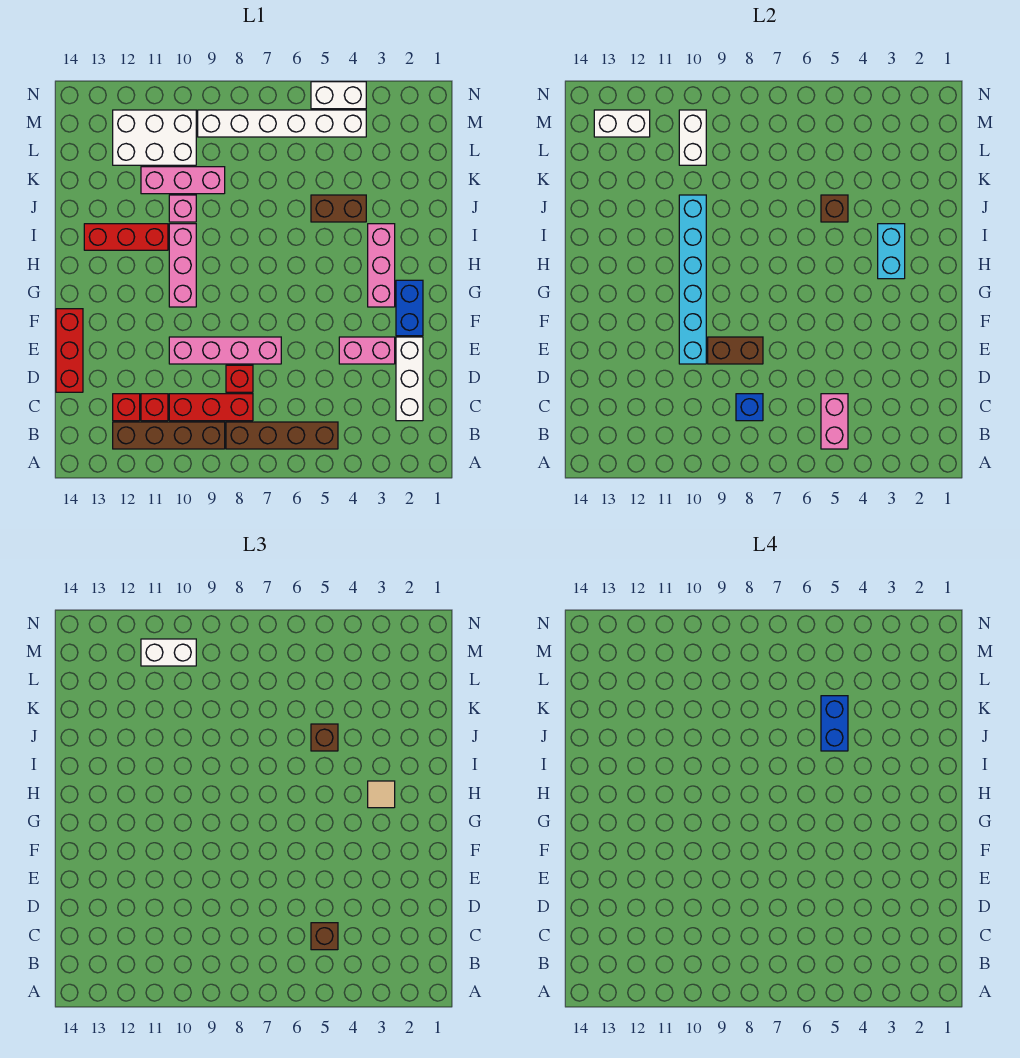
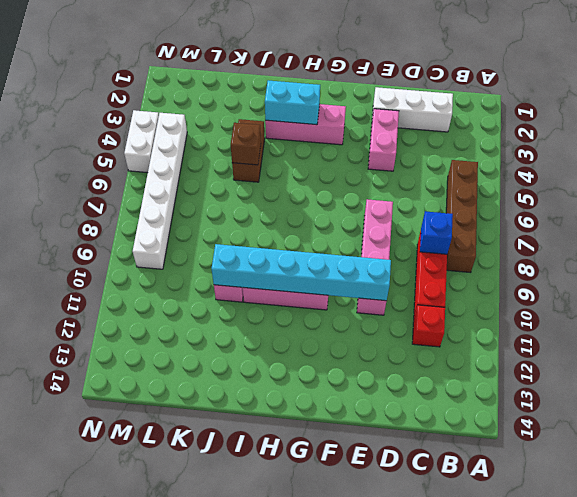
none -> brown 1x4 brick [113,422,225,449]
none -> red 1x1 brick [113,394,140,421]
none -> red 1x1 brick [226,365,253,392]
none -> red 1x3 brick [56,309,83,392]

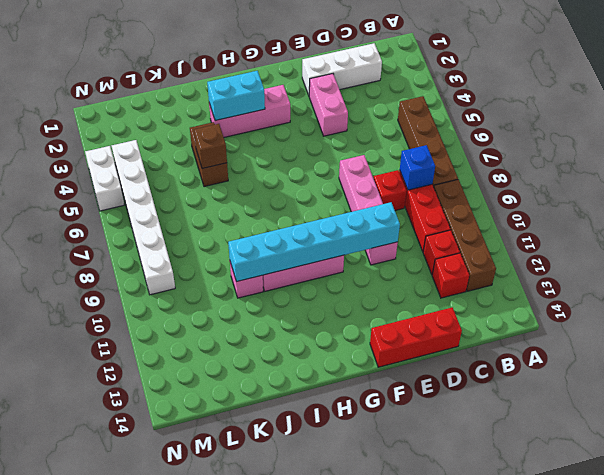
none -> blue 1x2 brick [396,280,423,336]
none -> red 1x3 brick [84,224,168,250]
none -> pink 1x3 brick [141,167,225,194]
none -> white 2x3 brick [113,110,196,165]

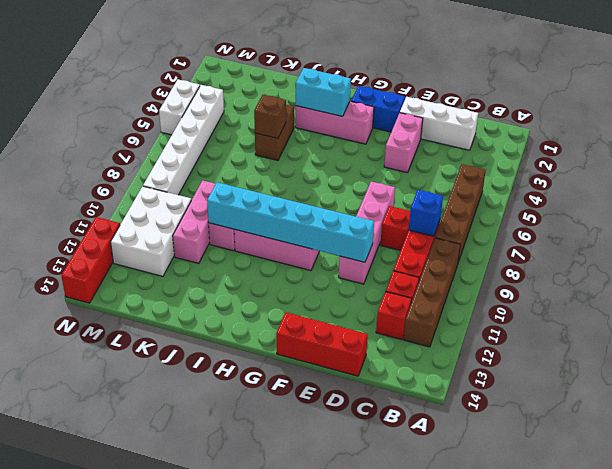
red 1x3 brick [61,217,120,303] -> red 1x3 brick moved to [84,224,168,250]
none -> pink 1x2 brick [821,394,848,449]
none -> brown 1x2 brick [708,337,763,364]
none -> white 1x2 brick [679,110,706,165]
none -> white 1x2 brick [594,110,650,137]

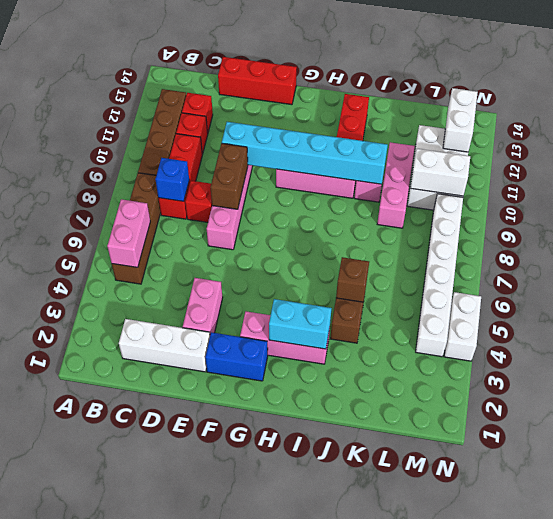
pink 1x2 brick [107,199,150,267] -> pink 1x2 brick turned to [821,394,848,449]
none -> brown 1x1 brick [311,923,338,950]
none -> tan 1x1 tile [368,781,395,808]
none -> brown 1x1 brick [311,724,338,751]
none -> white 1x2 brick [141,639,196,666]

